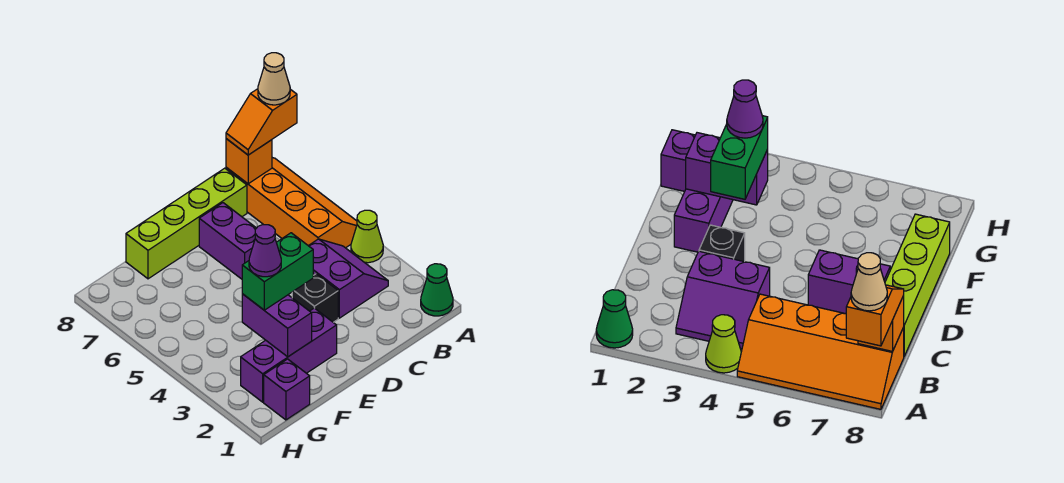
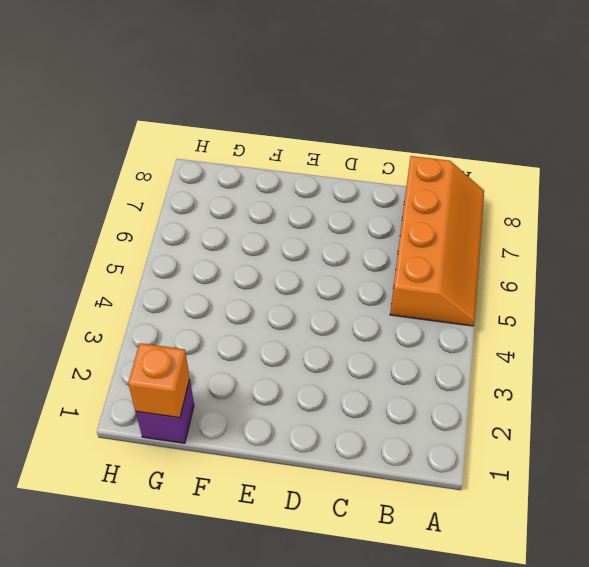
orange 1x1 brick [128,343,190,418] -> orange 1x1 brick moved to [226,139,272,184]
none -> green 1x1 cone [421,264,453,316]
none -> lime 1x1 cone [351,210,383,263]
none -> purple 2x2 slope [309,239,388,318]

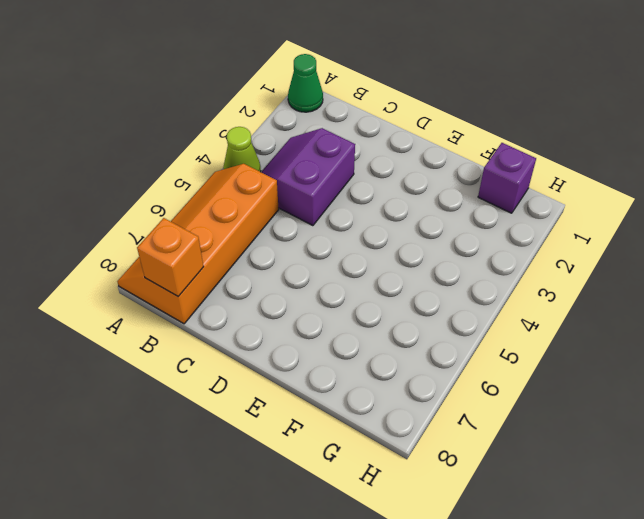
none -> lime 1x4 brick [126,168,247,279]
none -> black 1x1 brick [292,274,338,322]
none -> purple 1x2 brick [199,203,256,279]

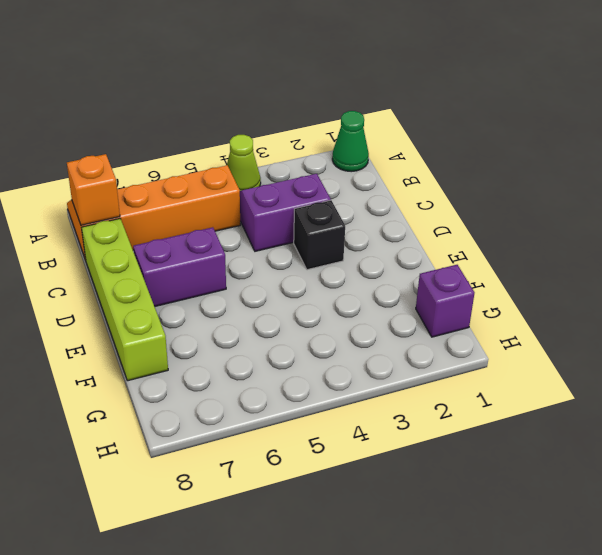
none -> purple 1x3 brick [241,308,337,402]
none -> purple 1x2 brick [242,294,312,357]
none -> orange 1x2 slope [226,89,297,155]

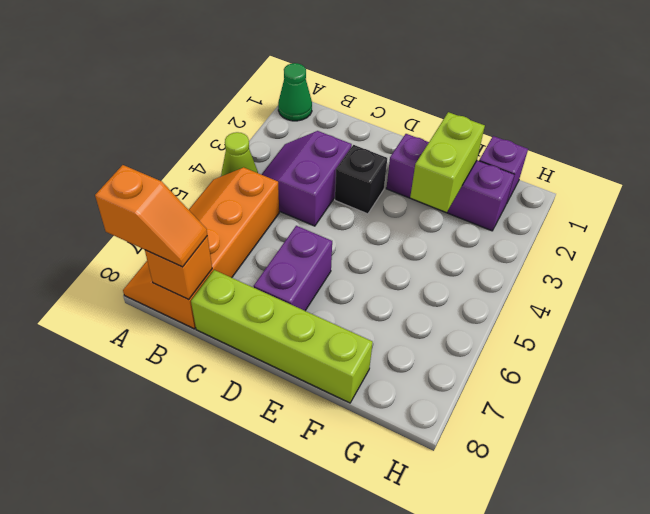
lime 1x2 brick [410,112,485,212] -> purple 1x2 brick [242,294,312,357]
none -> green 1x2 brick [242,233,313,310]
none -> tan 1x1 cone [258,53,290,105]
none -> purple 1x1 cone [249,225,281,277]

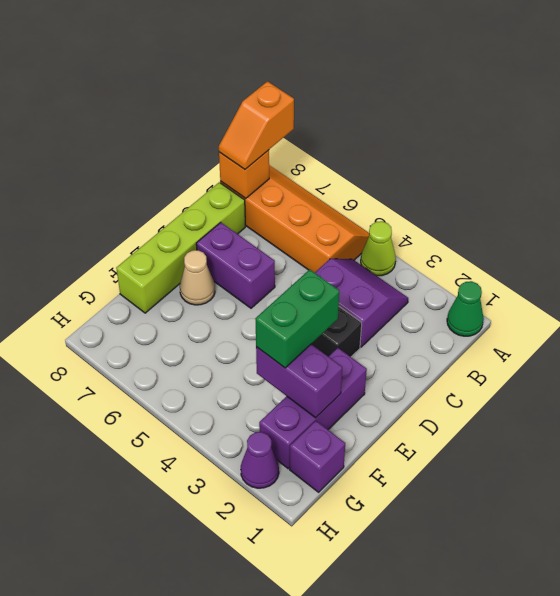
tan 1x1 cone [180,250,215,305] -> tan 1x1 cone moved to [258,53,290,105]
purple 1x1 cone [241,432,279,488] -> purple 1x1 cone moved to [249,225,281,277]

